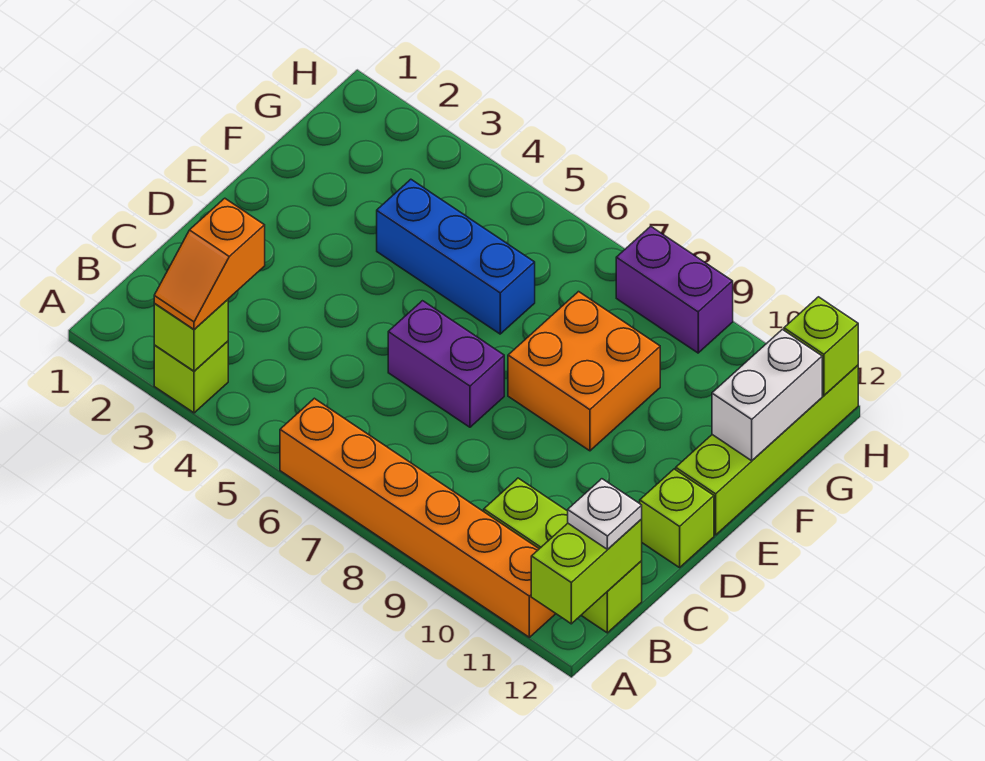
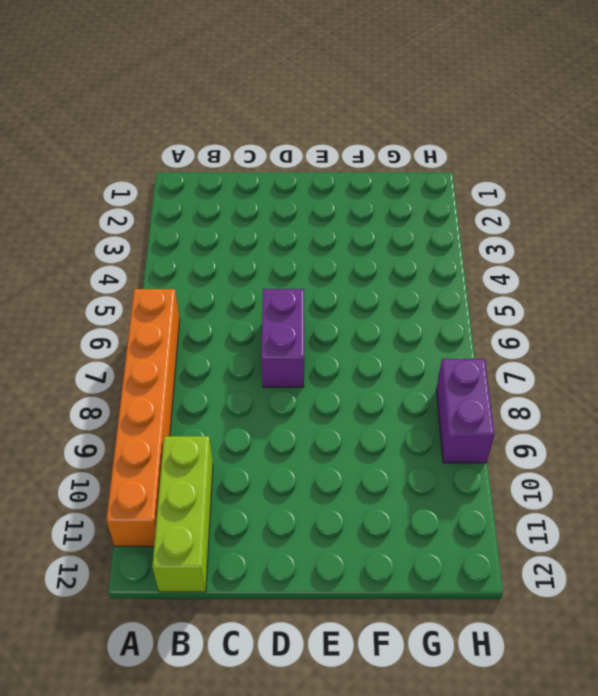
none -> lime 1x1 brick [154,341,228,413]
none -> lime 1x1 brick [640,469,714,568]
none -> orange 2x2 brick [508,292,660,451]

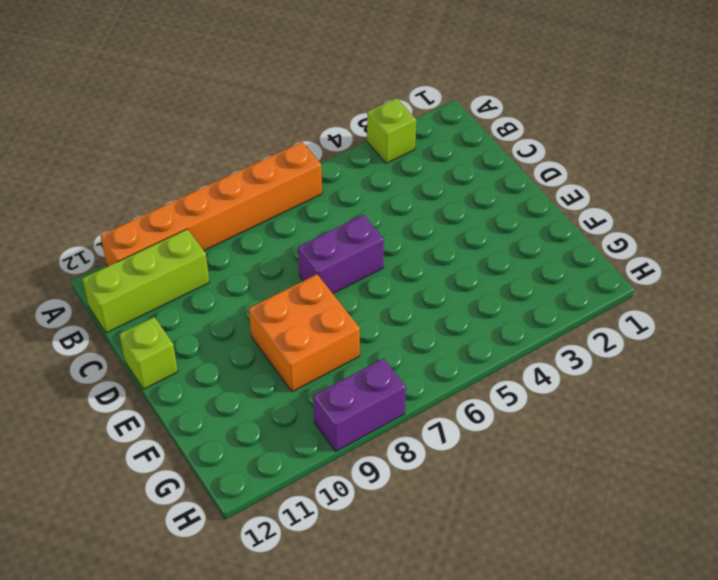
none -> lime 1x4 brick [676,365,858,535]
none -> blue 1x3 brick [377,179,535,334]
none -> lime 1x1 brick [154,300,228,371]

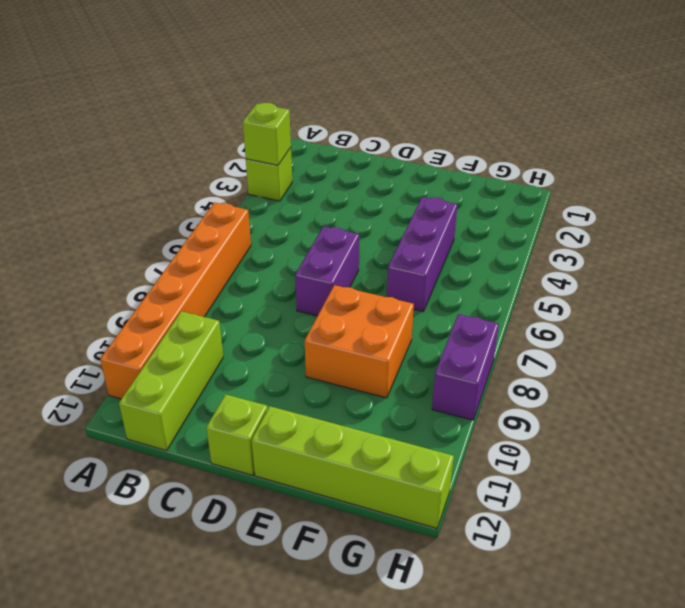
purple 1x3 brick [387,197,457,312] -> blue 1x3 brick [377,179,535,334]
none -> lime 1x2 brick [531,519,642,624]
none -> white 1x2 brick [712,329,822,461]
none -> lime 1x1 brick [784,297,858,395]

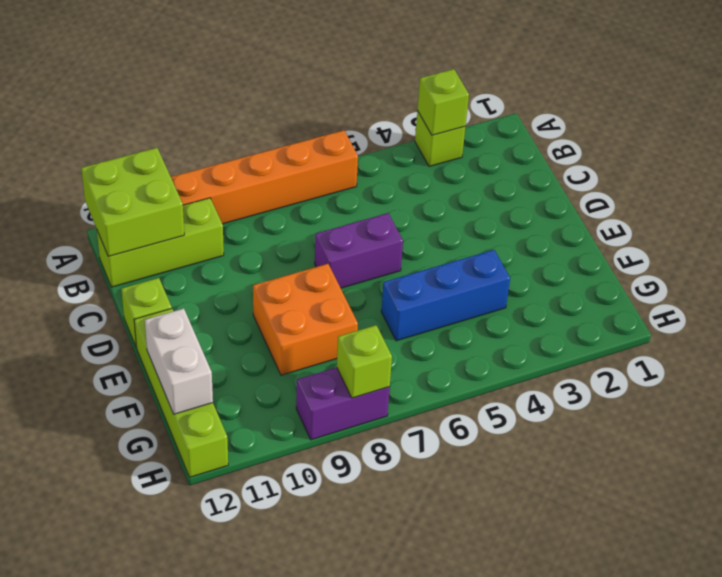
lime 2x2 brick [81,148,184,256] -> lime 1x2 brick [531,519,642,624]
lime 1x1 brick [337,325,392,398] -> lime 1x1 brick moved to [784,297,858,395]
none -> orange 1x2 slope [154,198,265,329]
none -> white 1x1 plate [568,479,642,549]

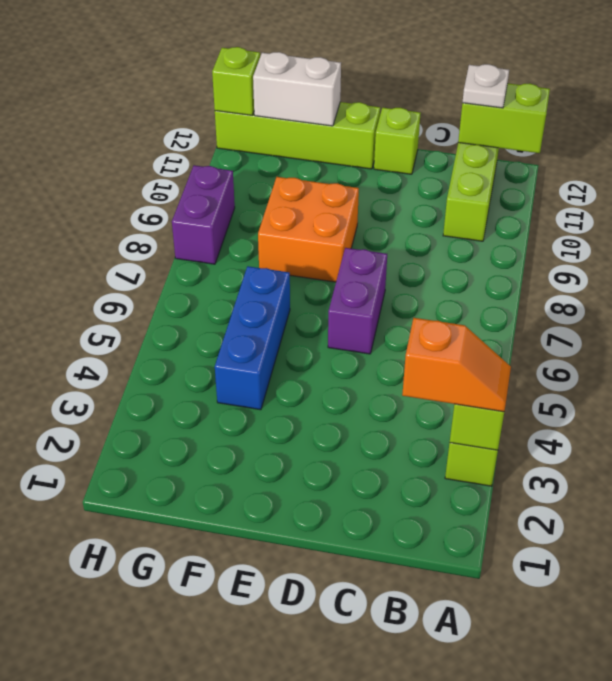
none -> orange 1x6 brick [280,398,556,637]

